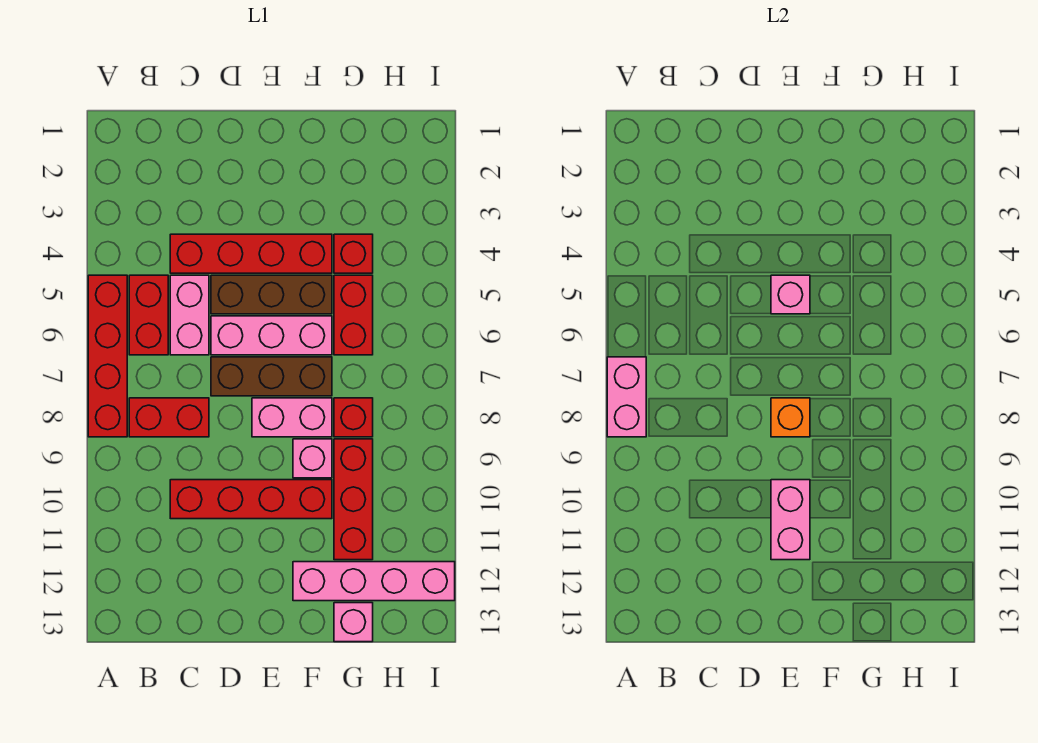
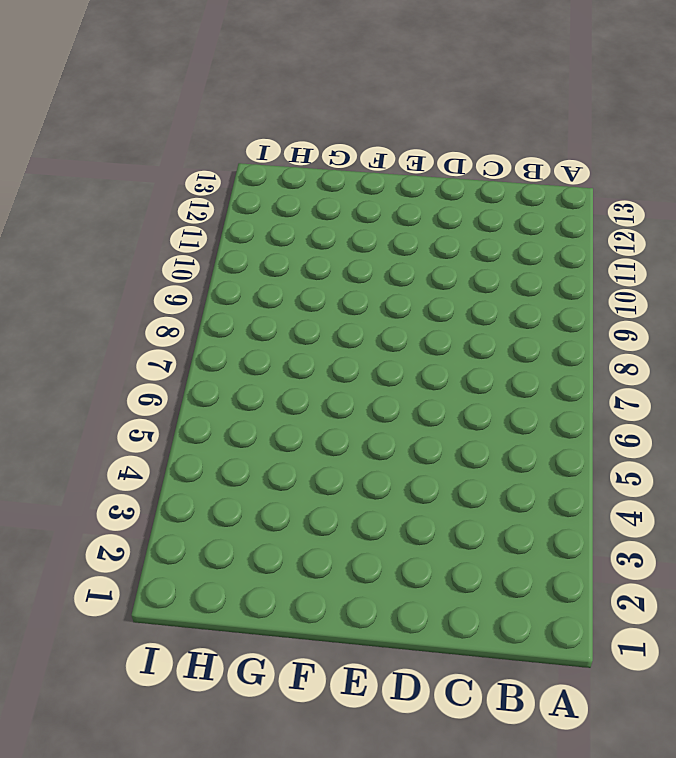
none -> red 1x4 brick [88,275,127,437]
none -> red 1x2 brick [129,275,168,355]
none -> red 1x2 brick [129,398,209,437]

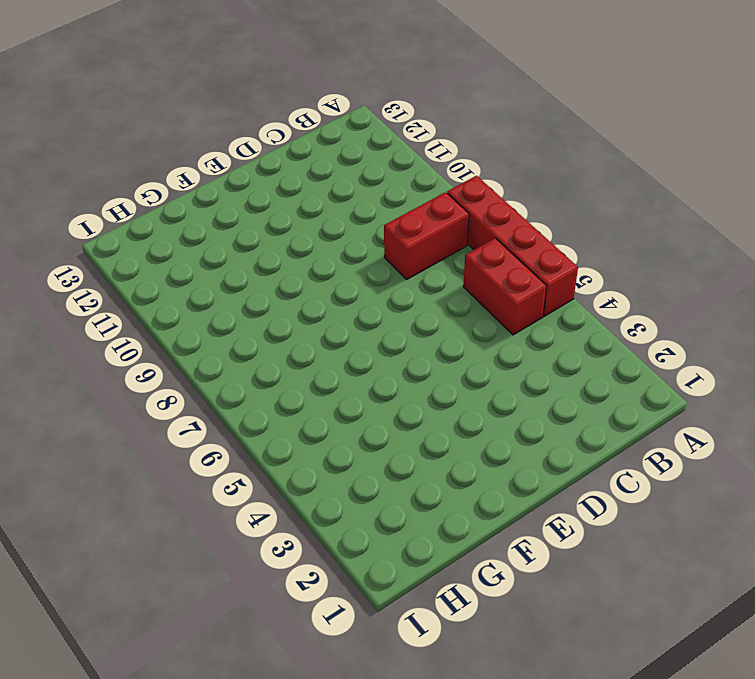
none -> red 1x4 brick [170,234,332,273]
none -> pink 1x2 brick [170,275,209,355]
none -> red 1x4 brick [170,480,332,519]

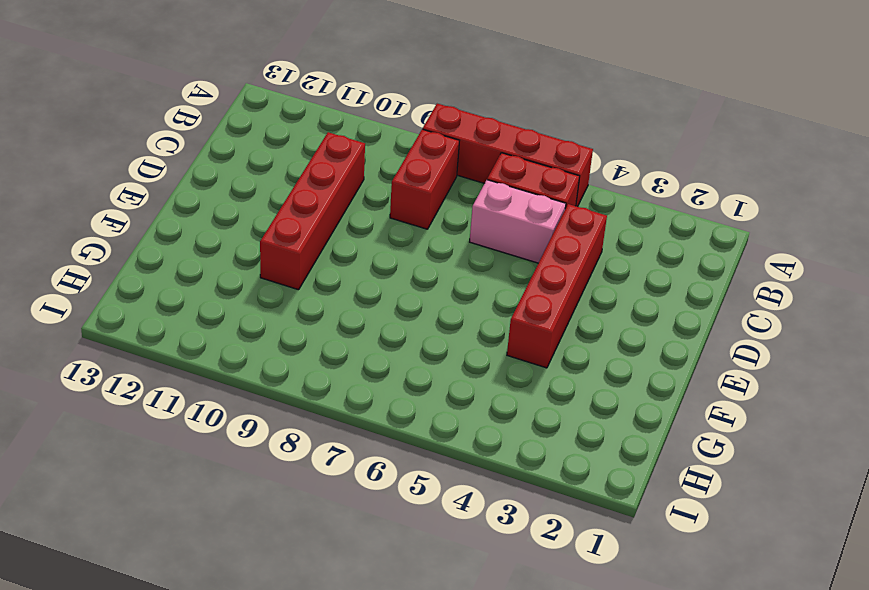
none -> brown 1x3 brick [211,275,332,314]
none -> pink 1x3 brick [211,316,332,355]
none -> brown 1x3 brick [211,357,332,396]

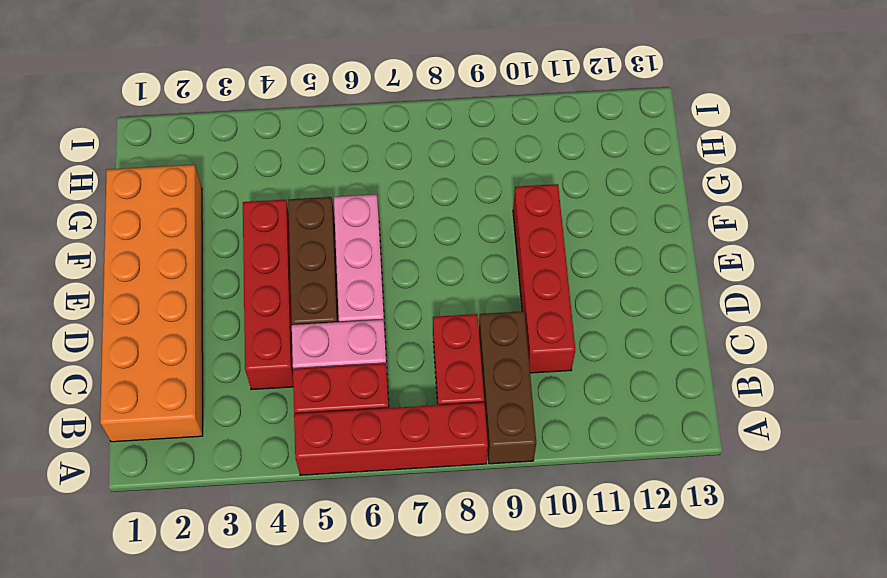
brown 1x3 brick [479,311,536,464] -> brown 1x3 brick moved to [211,357,332,396]
orange 2x6 brick [100,165,203,442] -> none
none -> pink 1x2 brick [252,398,332,437]
none -> pink 1x1 brick [293,439,332,478]
none -> pink 1x4 brick [293,562,455,601]

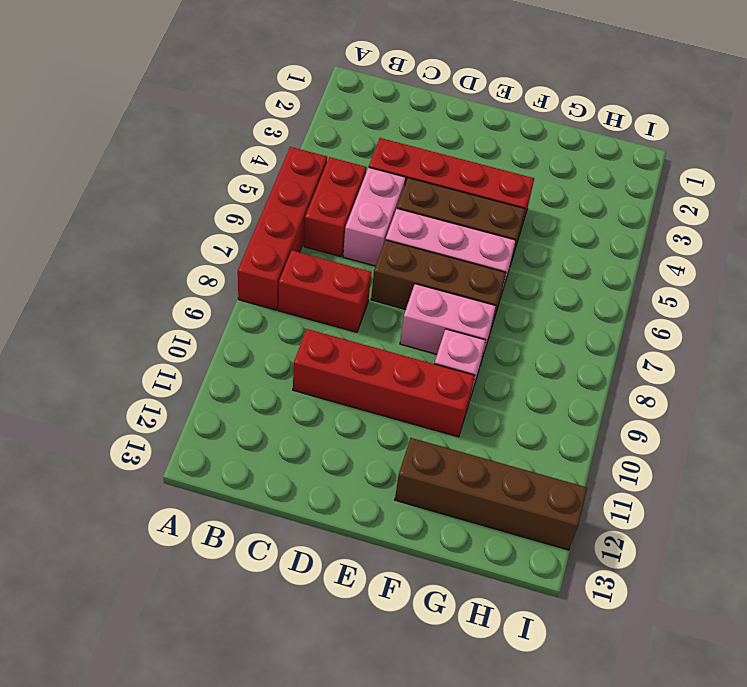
brown 1x4 brick [395,438,587,550] -> pink 1x4 brick [293,562,455,601]
none -> red 1x1 brick [334,234,373,273]
none -> red 1x2 brick [334,275,373,355]
none -> red 1x1 brick [334,398,373,437]

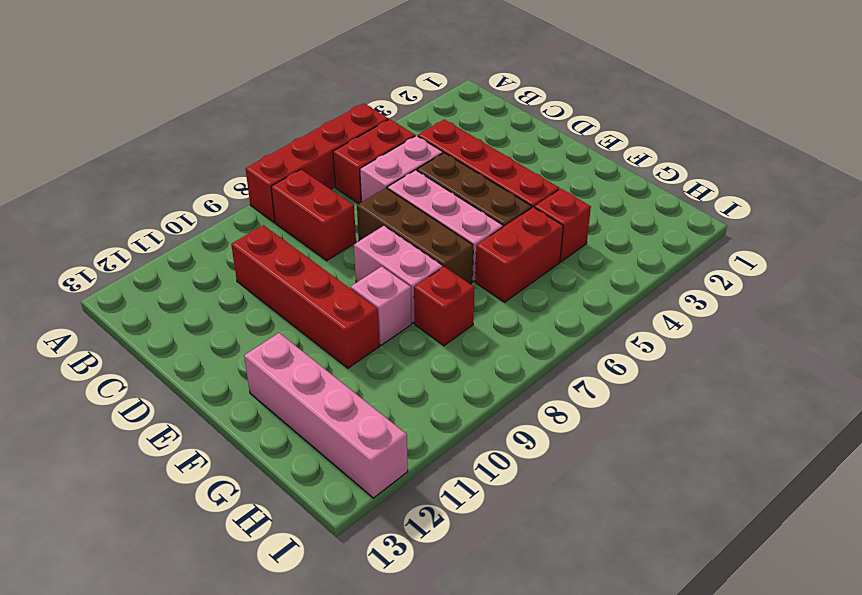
none -> red 1x3 brick [334,439,373,560]
none -> pink 1x1 brick [334,603,373,642]
none -> pink 1x2 brick [607,357,646,437]

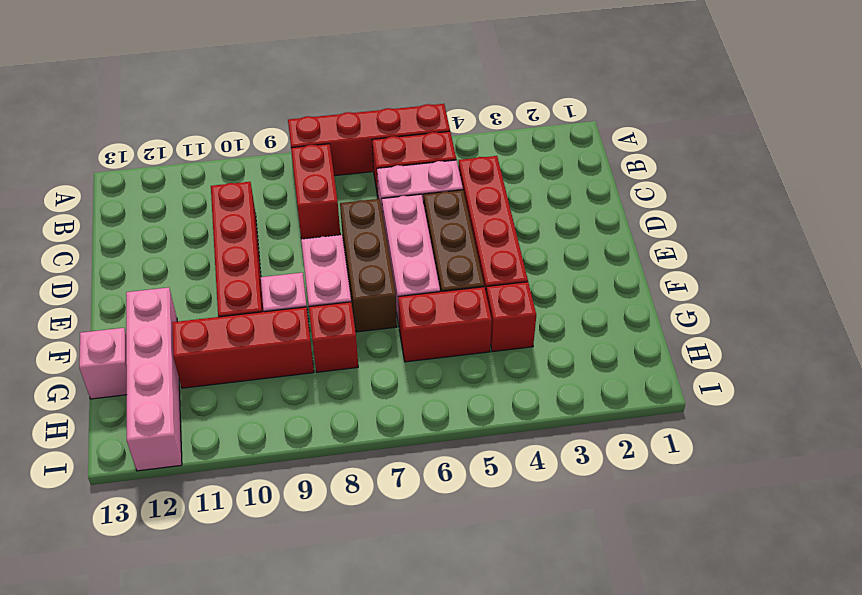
none -> pink 1x2 brick [607,357,646,437]
none -> pink 1x1 brick [771,275,810,314]
none -> orange 1x1 brick [771,398,810,437]

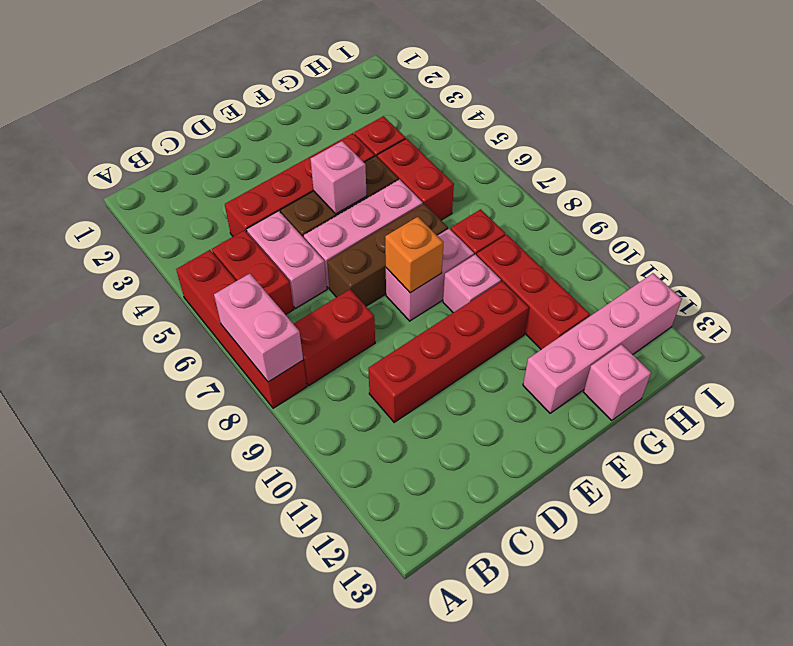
none -> pink 1x2 brick [771,480,810,560]

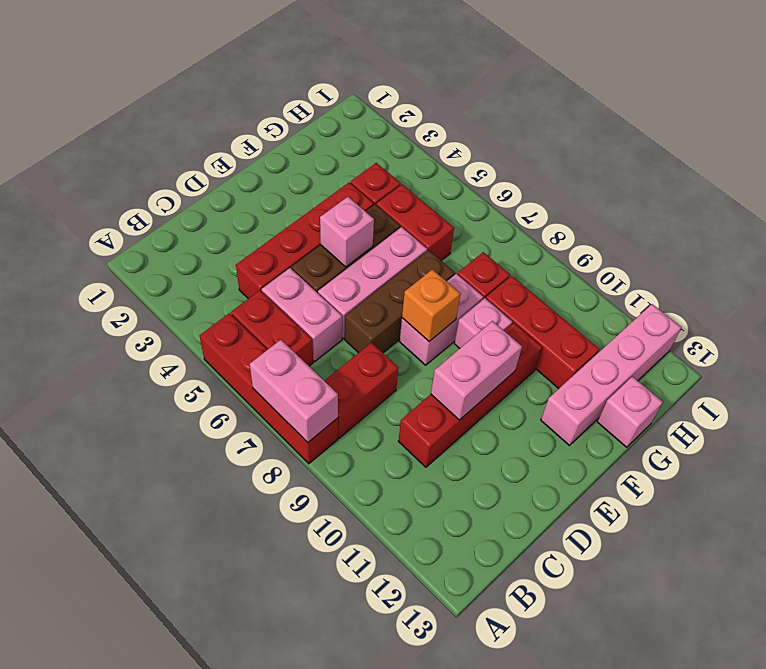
pink 1x2 brick [431,321,522,420] -> pink 1x2 brick turned to [771,480,810,560]

